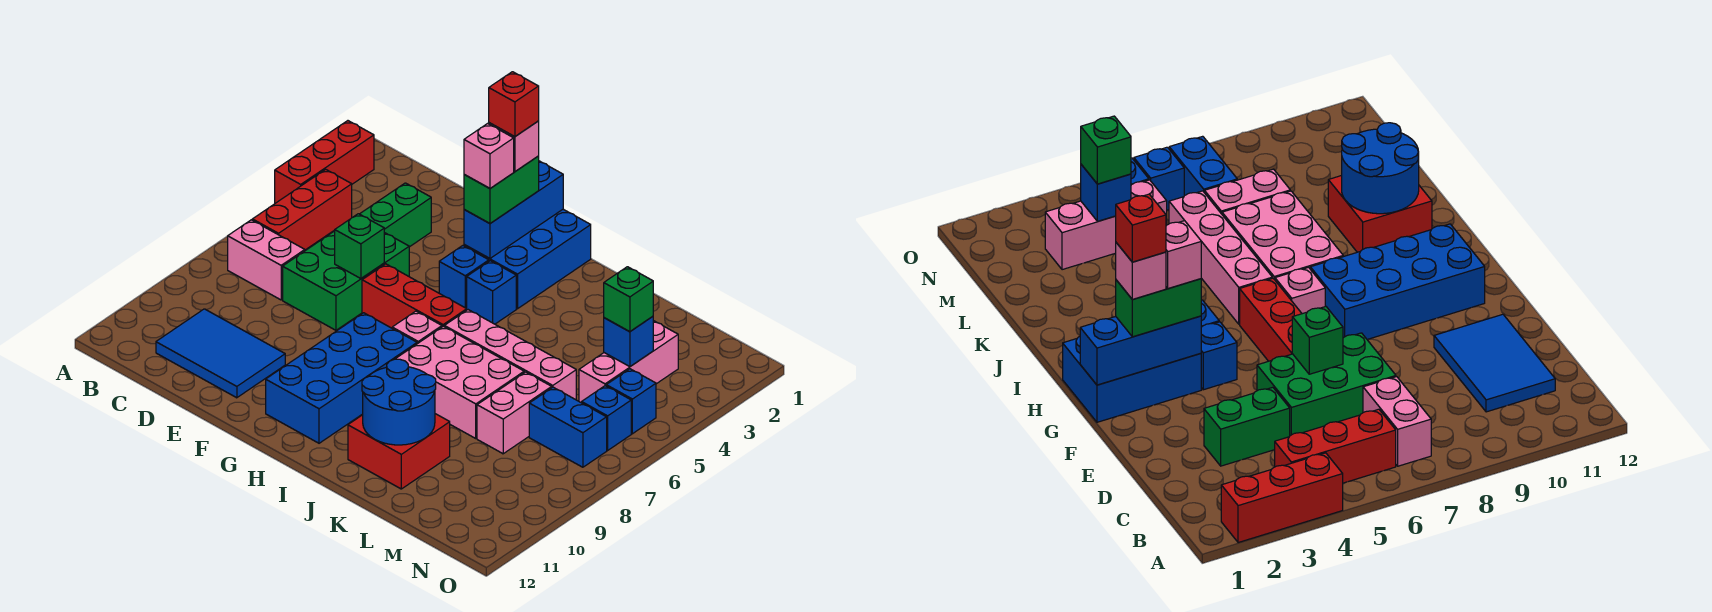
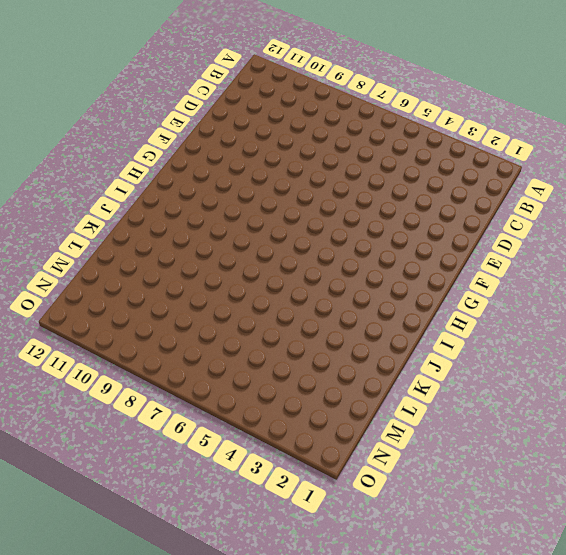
none -> red 1x3 brick [275,121,374,203]
none -> red 1x3 brick [252,169,352,250]
none -> pink 1x2 brick [228,220,305,300]

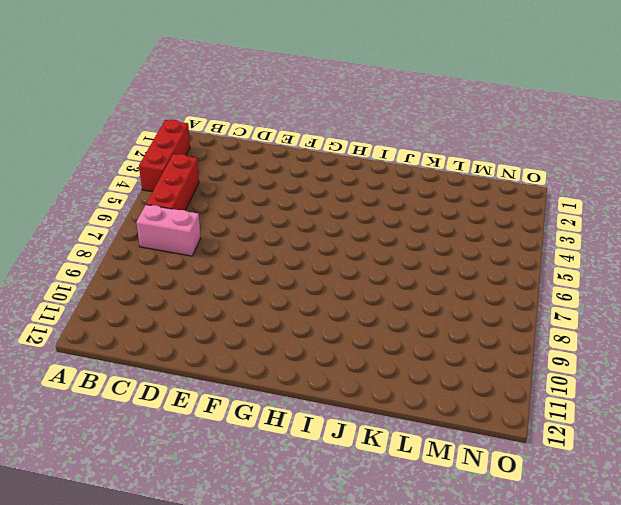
none -> blue 2x3 tile [156,309,285,398]
none -> green 1x2 brick [360,183,431,247]
none -> green 2x3 brick [283,231,409,330]

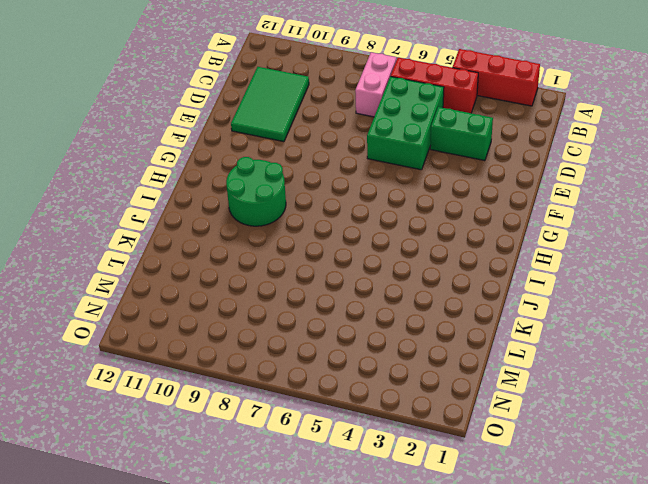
green 2x3 brick [367,77,444,170] -> green 2x3 brick turned to [283,231,409,330]
green 2x3 tile [231,67,309,142] -> blue 2x3 tile [156,309,285,398]
green 2x2 round brick [226,157,286,226] -> blue 2x4 brick [266,313,417,443]
none -> red 1x3 brick [362,264,467,328]
none -> blue 2x3 brick [464,209,591,309]
none -> blue 1x1 brick [439,246,489,309]

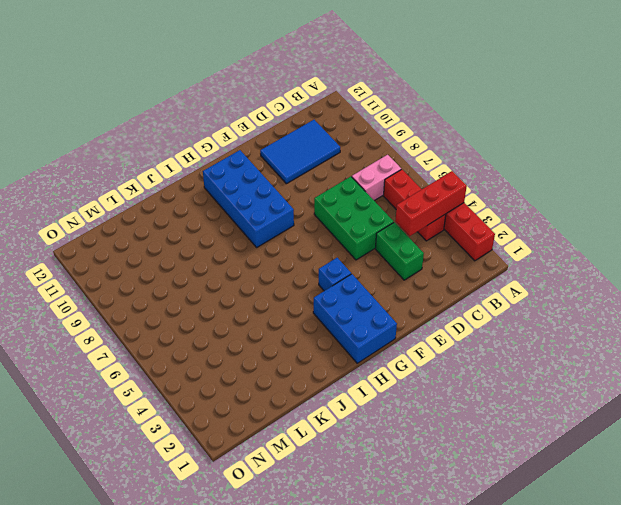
red 1x3 brick [395,171,467,236] -> red 1x3 brick moved to [362,264,467,328]
none -> blue 1x1 brick [467,261,516,324]
none -> pink 1x1 brick [392,311,442,344]
none -> pink 1x4 brick [444,310,576,400]

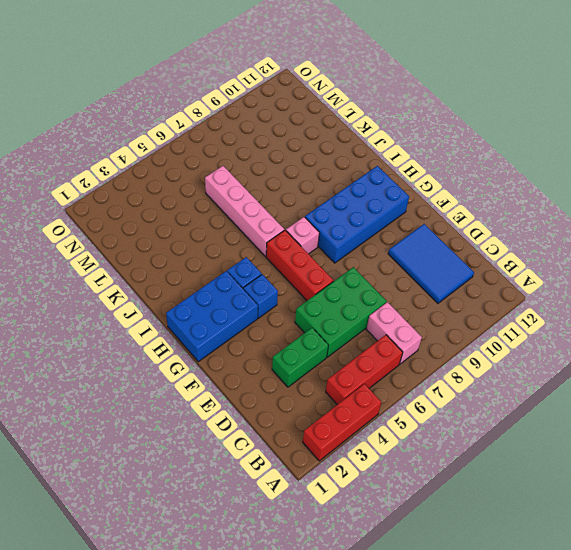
none -> pink 2x3 brick [396,326,524,438]
none -> red 2x2 brick [348,414,450,489]
none -> pink 1x2 brick [477,372,552,454]

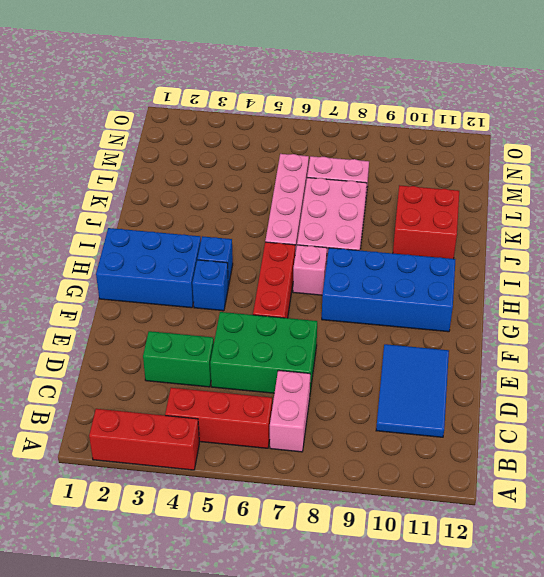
none -> pink 1x3 brick [579,321,678,403]
none -> blue 1x2 brick [529,387,607,467]
none -> blue 1x1 brick [606,369,656,434]

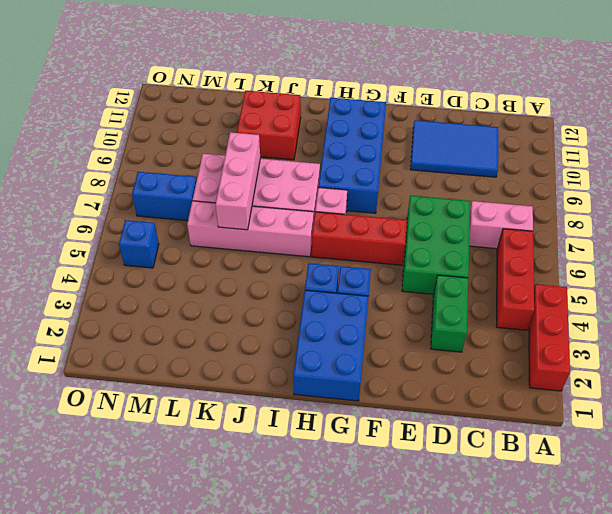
pink 1x3 brick [215,132,260,230] -> pink 1x3 brick moved to [579,321,678,403]
none -> blue 1x1 brick [582,386,631,450]
none -> green 1x1 brick [335,214,384,279]
none -> blue 1x3 brick [464,161,563,258]

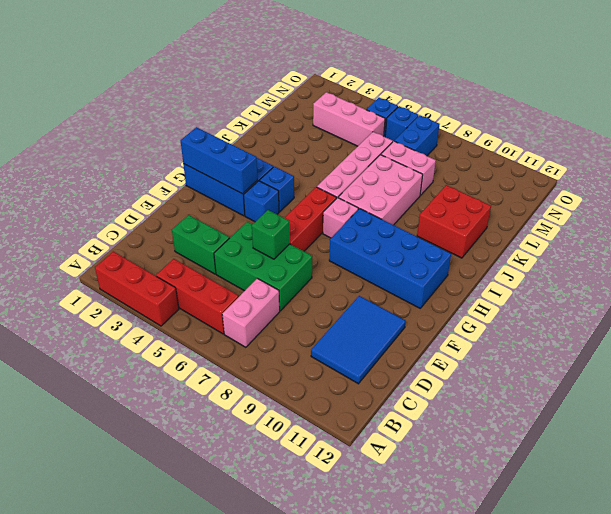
none -> blue 2x2 round brick [362,359,436,445]
none -> blue 1x1 brick [604,316,653,367]
none -> green 1x2 brick [464,156,539,223]

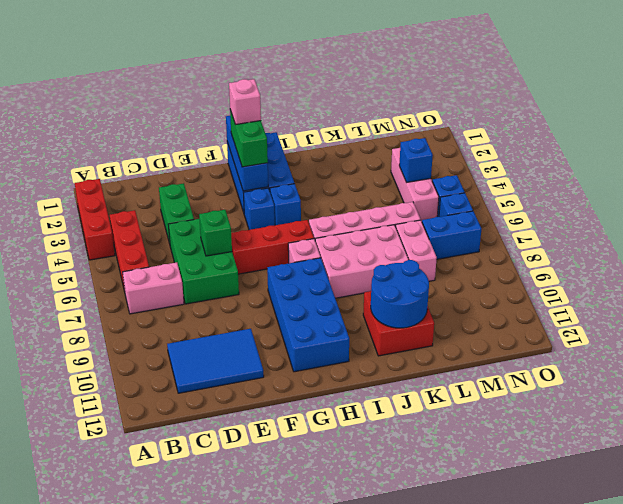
none -> green 1x1 brick [604,267,653,332]
none -> pink 1x1 brick [464,124,514,188]
none -> red 1x1 brick [489,72,539,137]

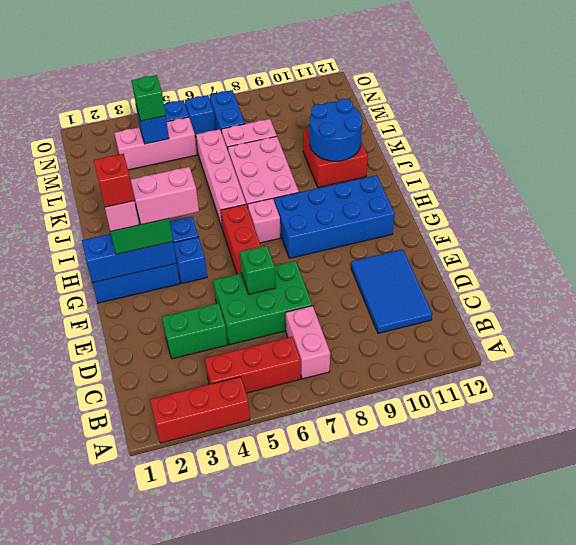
pink 1x2 brick [130,167,199,225] -> pink 1x1 brick [464,124,514,188]

